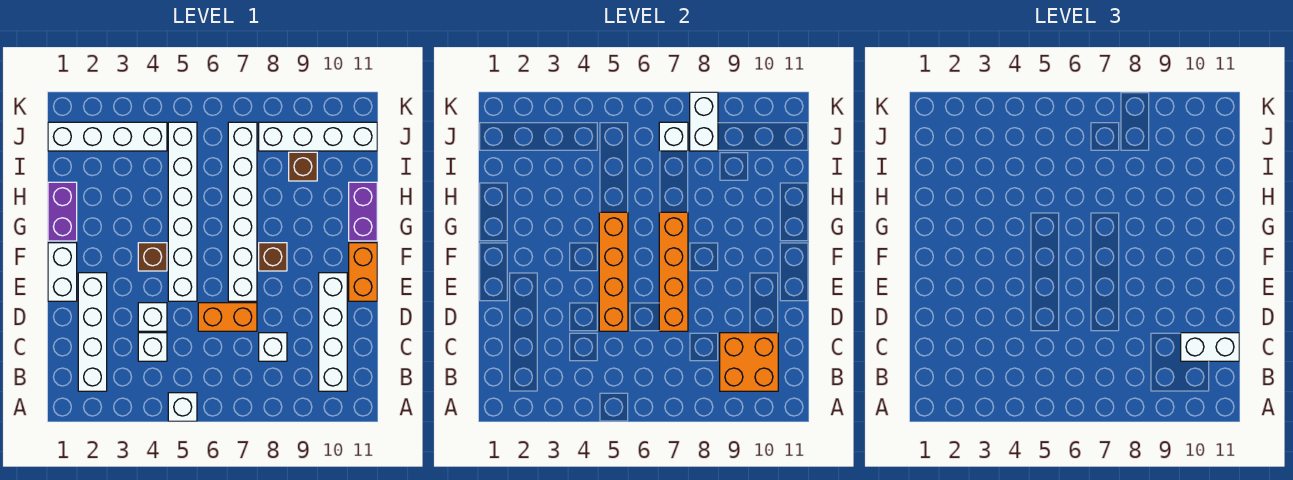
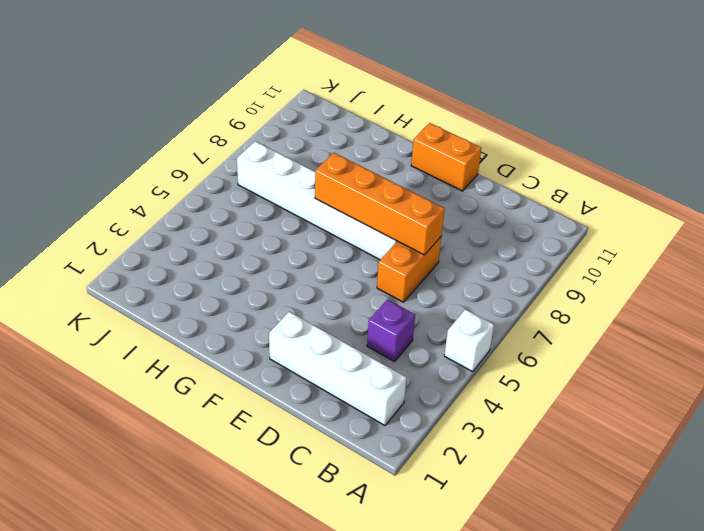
purple 1x1 brick [367,299,415,362] -> white 1x1 brick [138,333,167,361]
none -> white 1x4 brick [319,273,347,391]
none -> white 1x1 brick [259,333,287,361]
none -> white 1x1 brick [138,303,167,331]

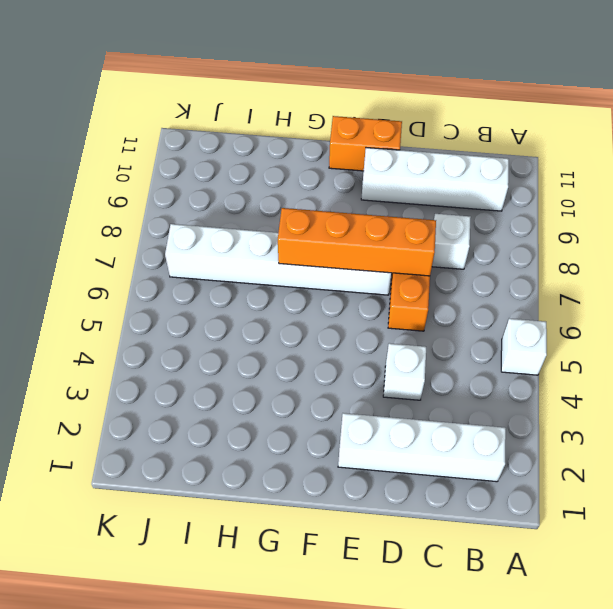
none -> white 1x1 brick [138,333,167,361]
none -> white 1x2 brick [48,243,77,301]
none -> white 1x6 brick [168,122,197,301]

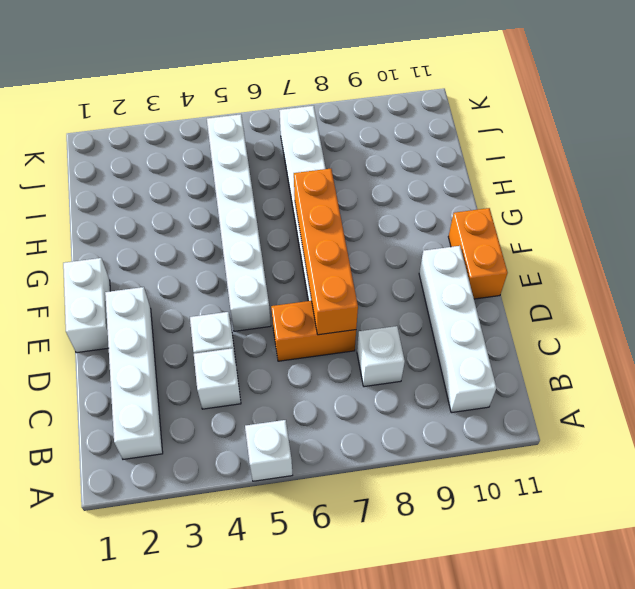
none -> brown 1x1 brick [138,243,167,271]
none -> brown 1x1 brick [259,243,287,271]
none -> purple 1x2 brick [48,182,77,241]

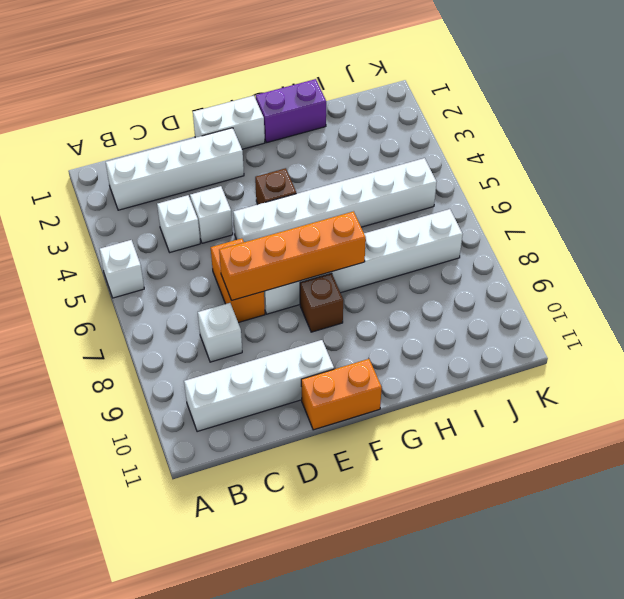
none -> purple 1x2 brick [349,182,377,241]
none -> brown 1x1 brick [289,152,317,181]
none -> white 1x4 brick [48,122,167,151]

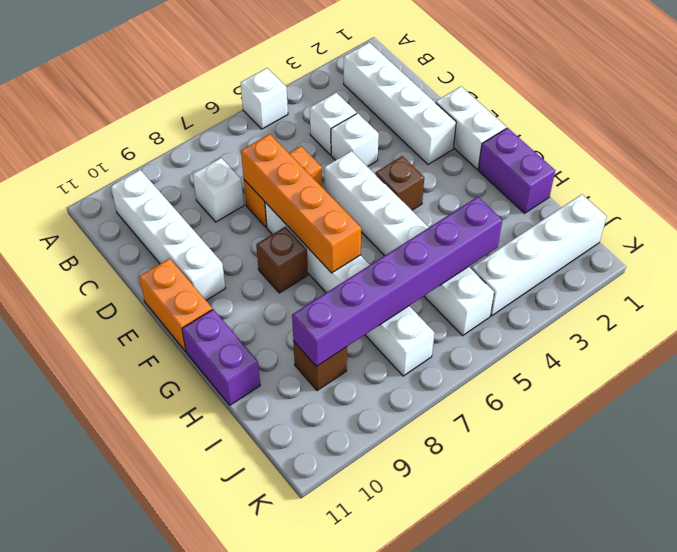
purple 1x6 brick [292,197,502,367] -> none
none -> white 1x4 brick [259,122,377,151]
none -> orange 2x2 brick [720,333,778,391]
none -> orange 1x4 brick [599,212,628,331]

